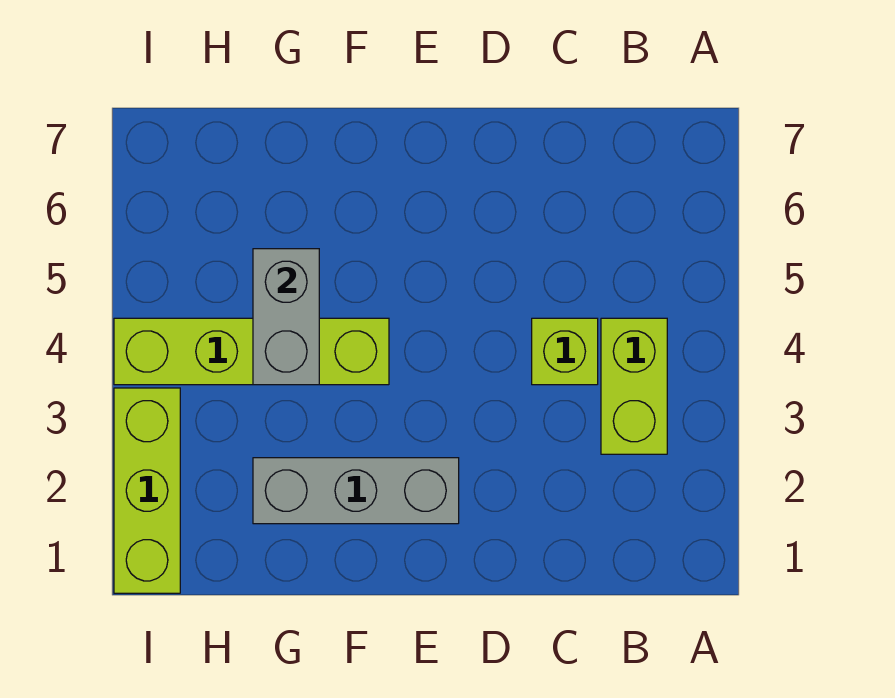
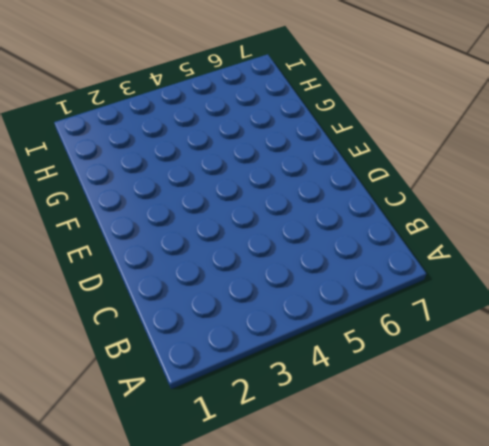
none -> lime 1x2 brick [601,318,667,454]
none -> lime 1x1 brick [532,318,598,385]

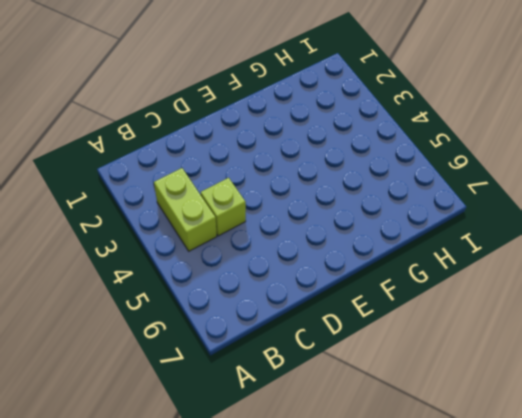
none -> grey 1x3 brick [253,458,459,524]
none -> lime 1x4 brick [114,318,389,385]

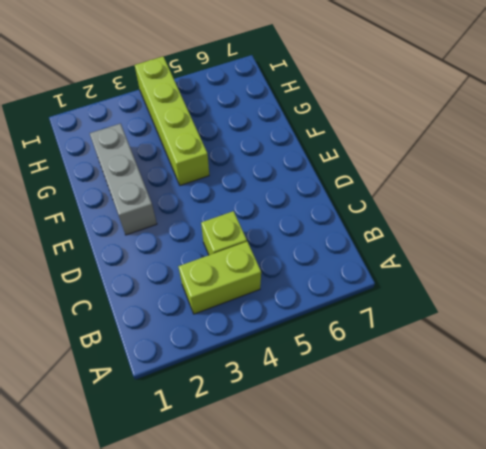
none -> lime 1x3 brick [114,388,180,593]
none -> grey 1x2 brick [253,249,319,385]

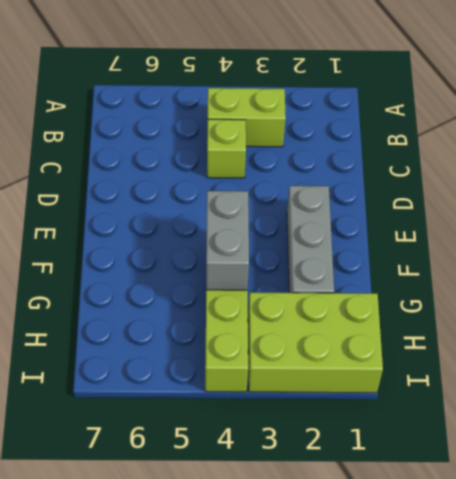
grey 1x2 brick [206,191,249,290] -> grey 1x2 brick turned to [253,249,319,385]
lime 2x3 brick [248,292,383,393] -> lime 1x3 brick [114,388,180,593]

